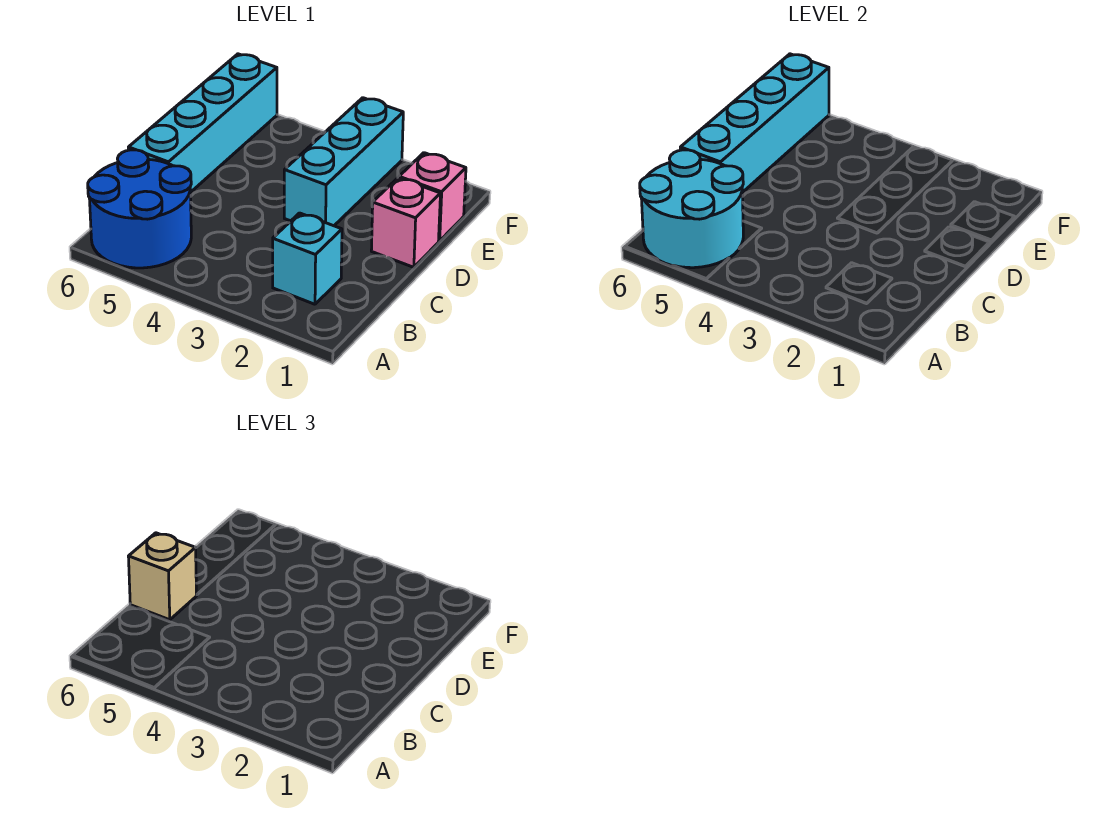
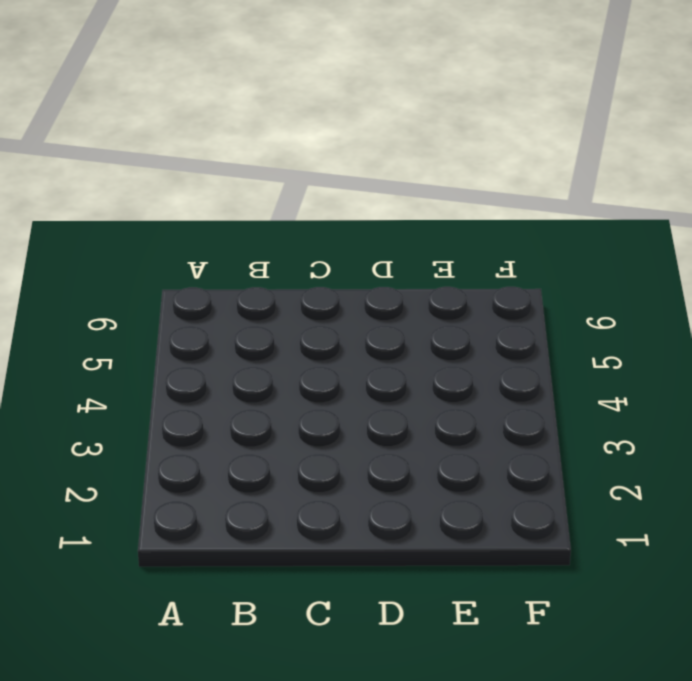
none -> blue 2x2 round brick [88,150,191,268]
none -> cyan 1x1 brick [273,213,342,304]

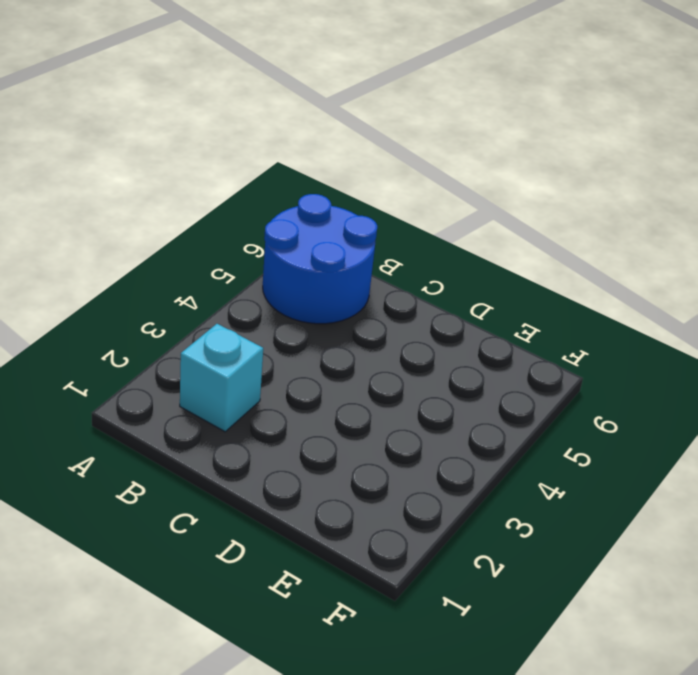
none -> cyan 1x4 brick [128,54,277,192]
none -> pink 1x1 brick [371,178,441,267]

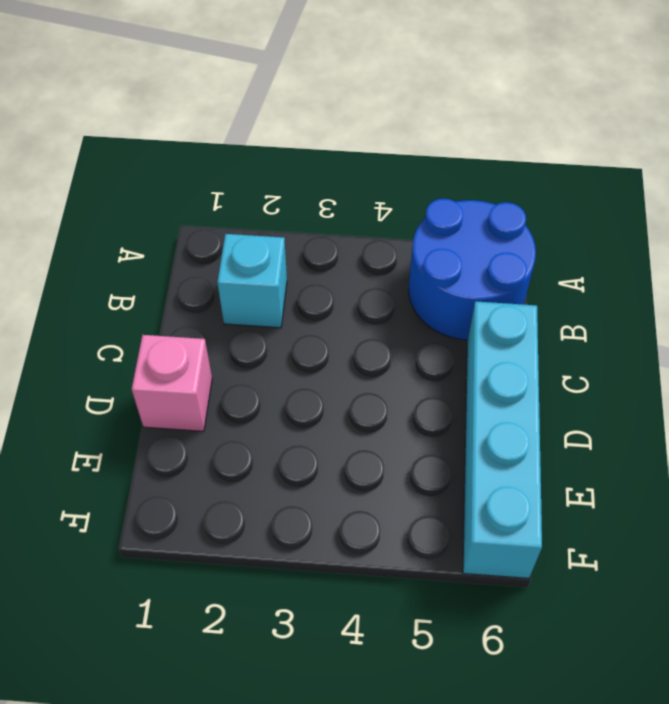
none -> cyan 1x3 brick [284,98,403,226]
none -> pink 1x1 brick [399,153,466,241]

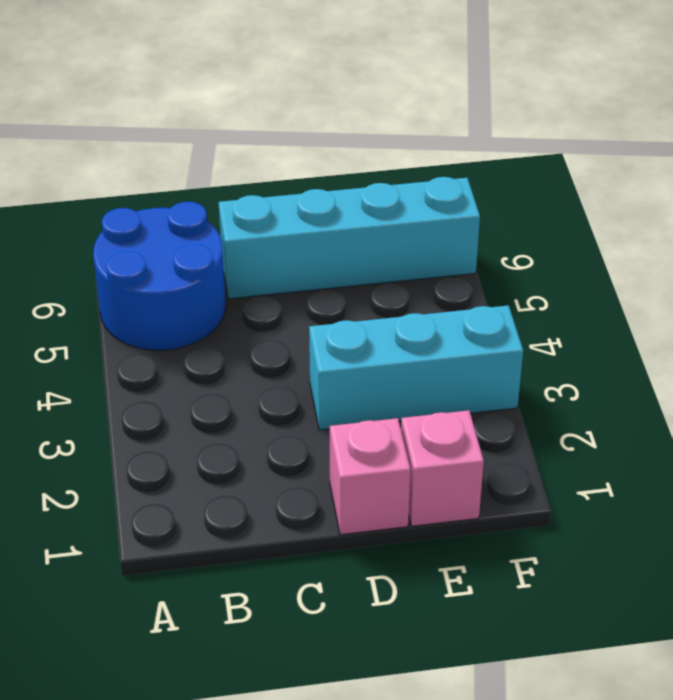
none -> cyan 1x1 brick [273,213,342,304]
none -> cyan 2x2 round brick [640,150,743,268]

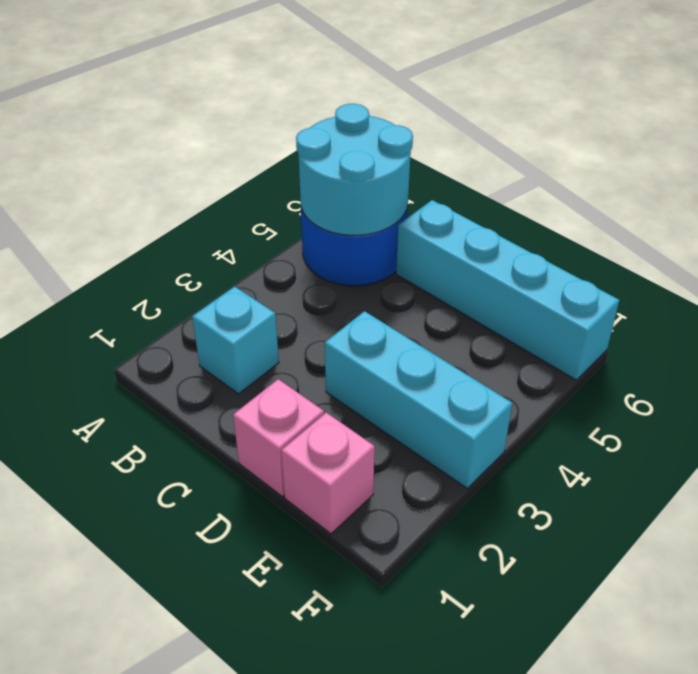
none -> cyan 1x4 brick [680,54,829,192]
none -> tan 1x1 brick [128,533,197,620]

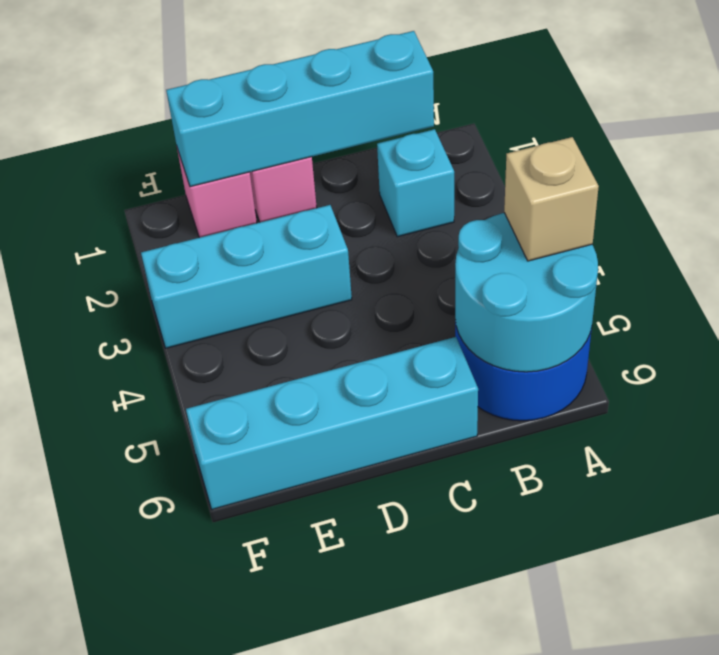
tan 1x1 brick [504,137,599,261] -> tan 1x1 brick moved to [128,533,197,620]
cyan 1x4 brick [166,31,434,187] -> cyan 1x4 brick moved to [680,54,829,192]

